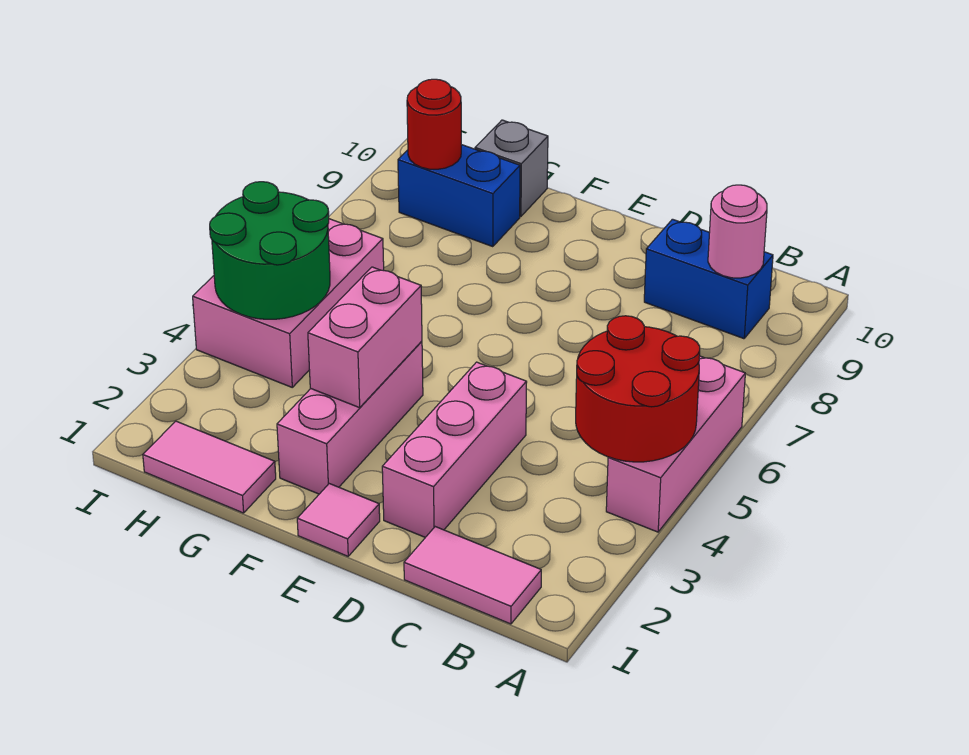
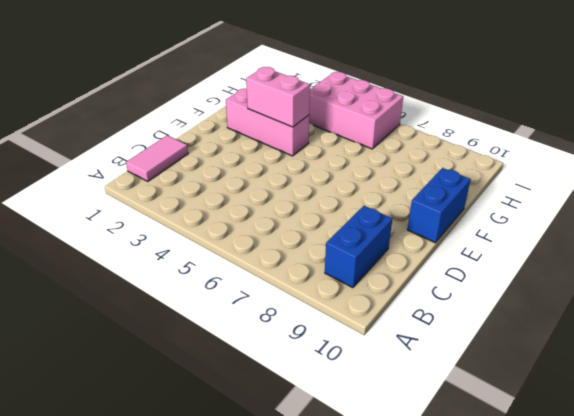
blue 1x2 brick [407,168,471,243] -> blue 1x2 brick moved to [398,145,520,247]
none -> pink 1x3 brick [606,356,745,532]
none -> pink 1x3 brick [382,362,527,537]
none -> pink 1x1 tile [297,484,380,556]

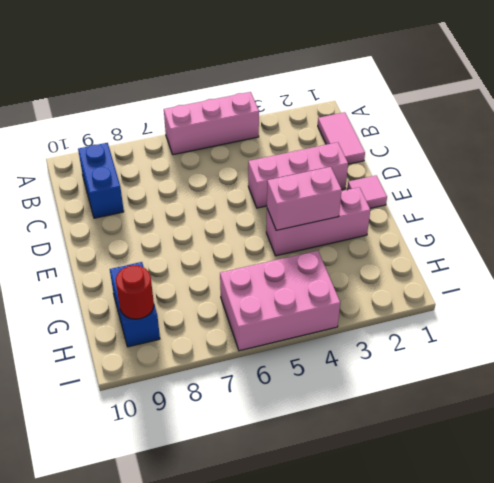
none -> pink 1x2 tile [143,421,276,513]
none -> grey 1x1 brick [475,120,548,217]
none -> red 2x2 round brick [576,316,700,462]

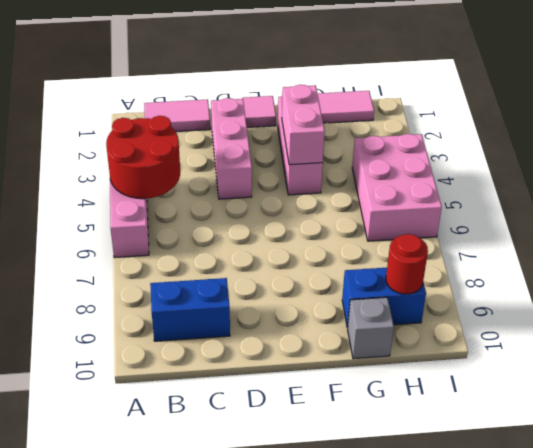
none -> pink 1x1 round brick [708,185,767,278]
none -> green 2x2 round brick [210,182,330,319]

